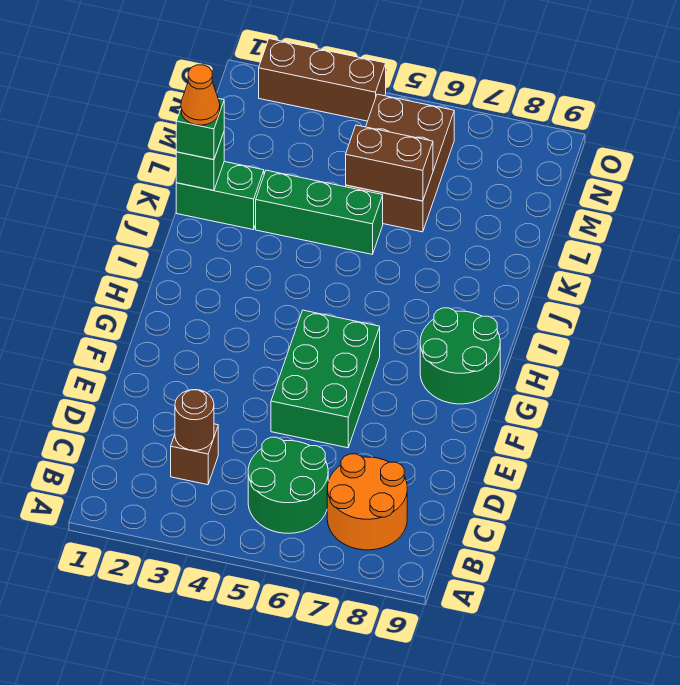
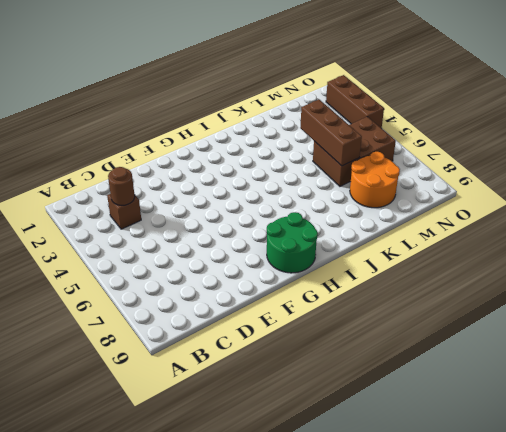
brown 1x3 brick [300,100,362,166] -> brown 1x2 brick [346,125,433,201]
orange 2x2 round brick [350,152,400,208] -> orange 2x2 round brick moved to [327,454,407,550]
none -> green 2x2 round brick [248,437,328,533]
none -> green 2x3 brick [271,310,380,448]
none -> green 1x2 brick [176,162,264,230]

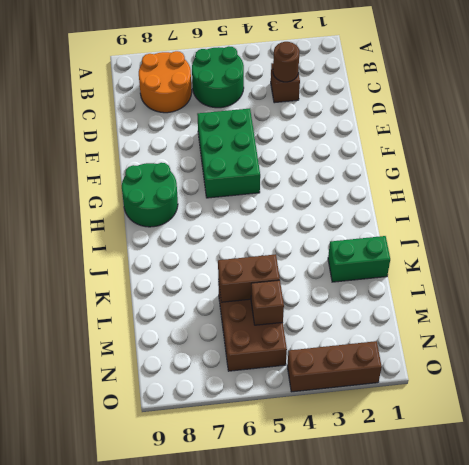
brown 1x1 brick [251,280,284,325] -> none
none -> green 1x3 brick [256,170,383,254]
none -> green 1x1 brick [176,133,224,190]
none -> green 1x1 brick [176,99,224,160]

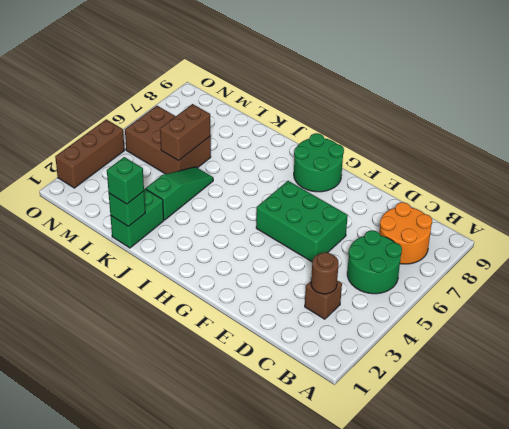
green 1x3 slope [146,167,213,220] -> green 1x3 brick [256,170,383,254]
none -> orange 1x1 cone [181,65,220,125]

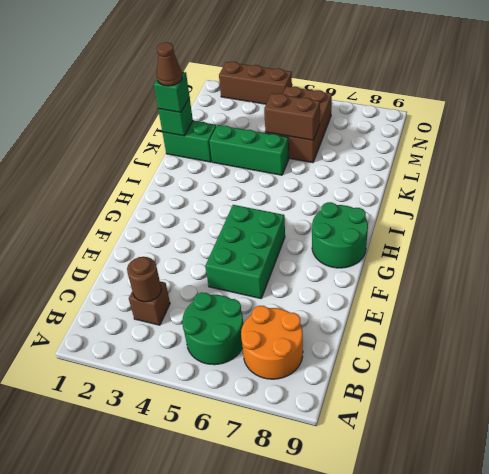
brown 1x1 cone [157,42,182,86] -> orange 1x1 cone [181,65,220,125]

